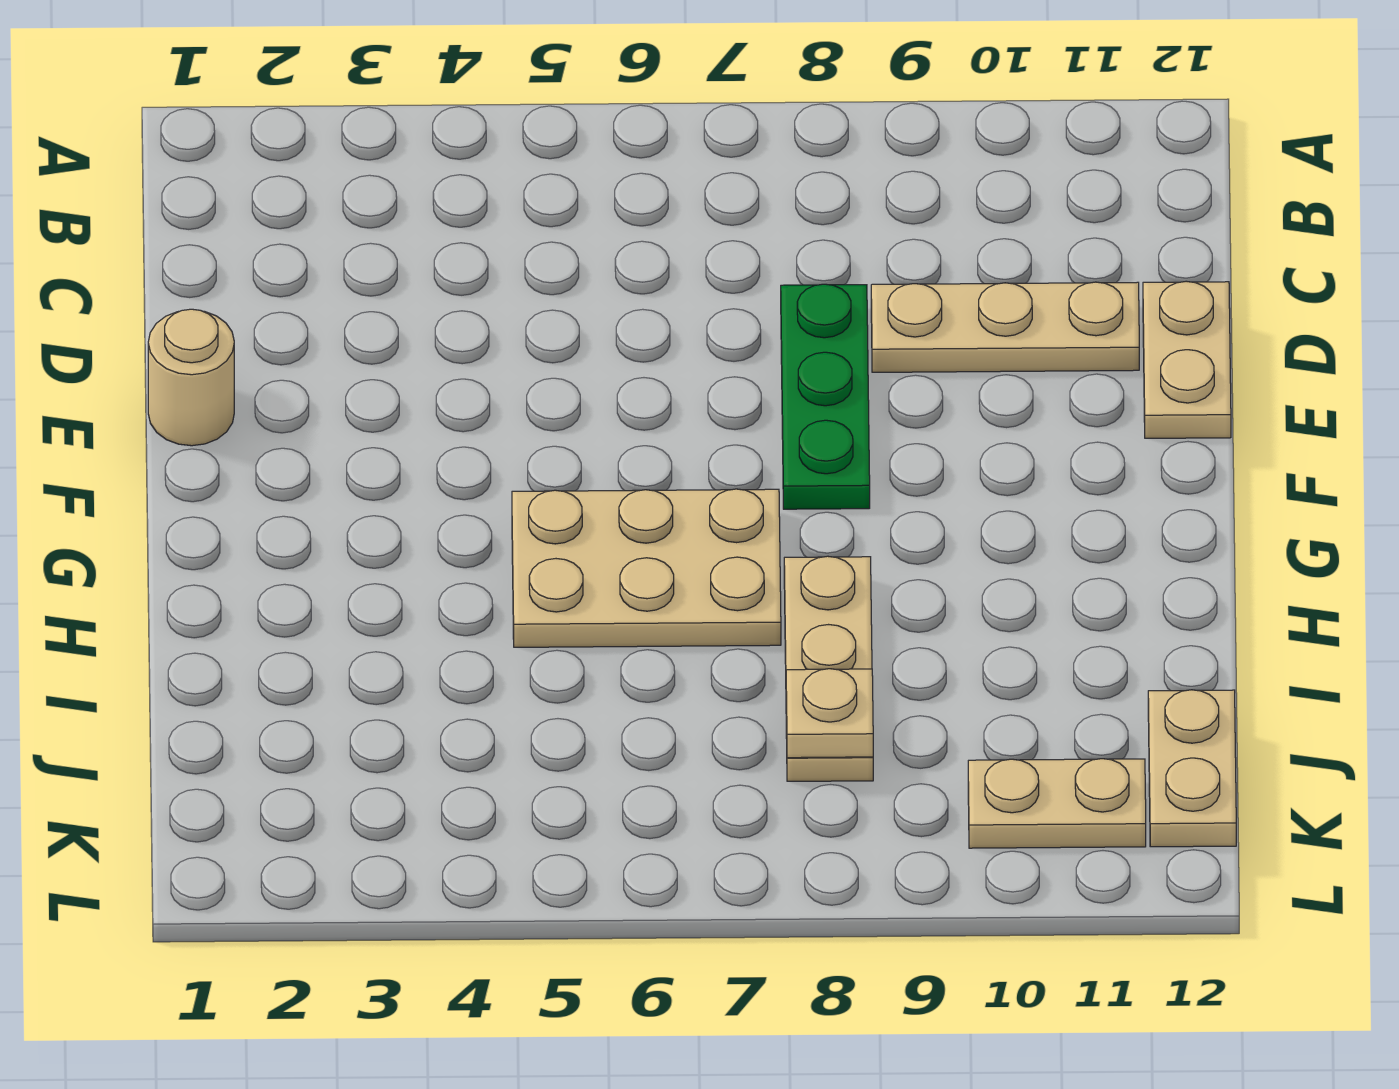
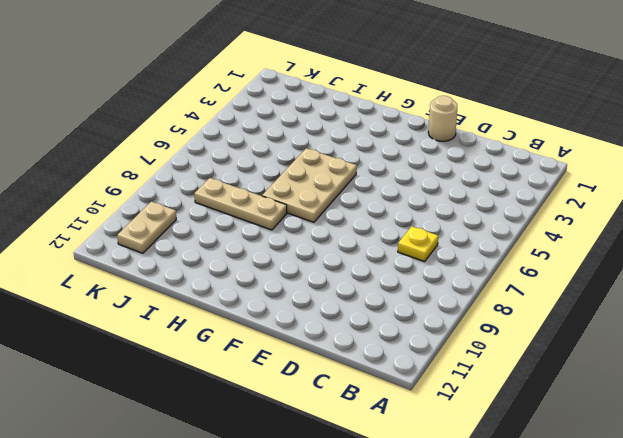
yellow 1x1 plate [398,226,438,262] -> none
none -> green 1x3 plate [781,284,870,509]
none -> tan 1x3 plate [871,282,1139,372]

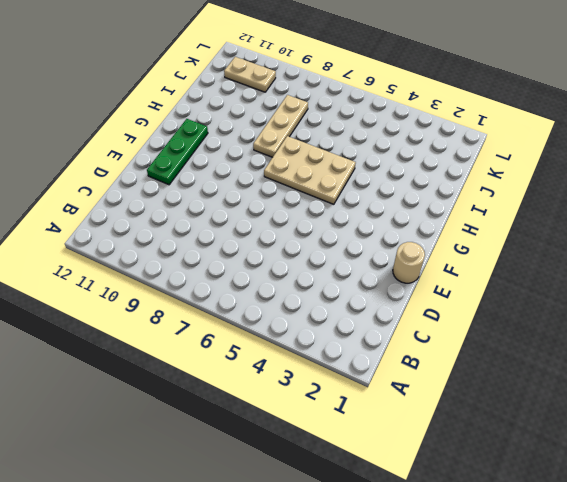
green 1x3 plate [147,119,208,185] -> green 1x3 plate moved to [781,284,870,509]
none -> tan 1x3 plate [871,282,1139,372]
none -> tan 1x2 plate [1143,281,1231,438]

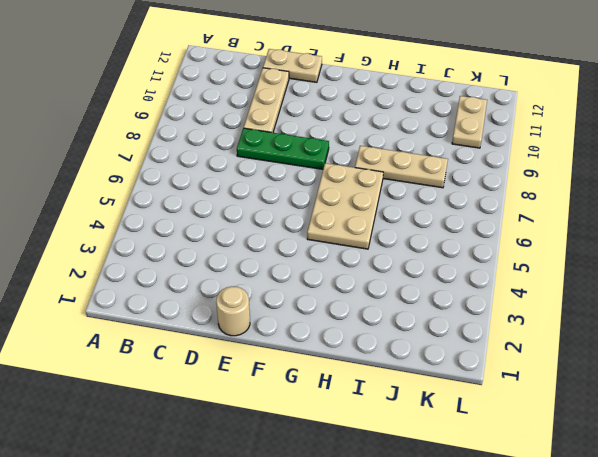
none -> tan 1x2 plate [1148,690,1236,847]
none -> tan 1x1 plate [786,669,873,758]

